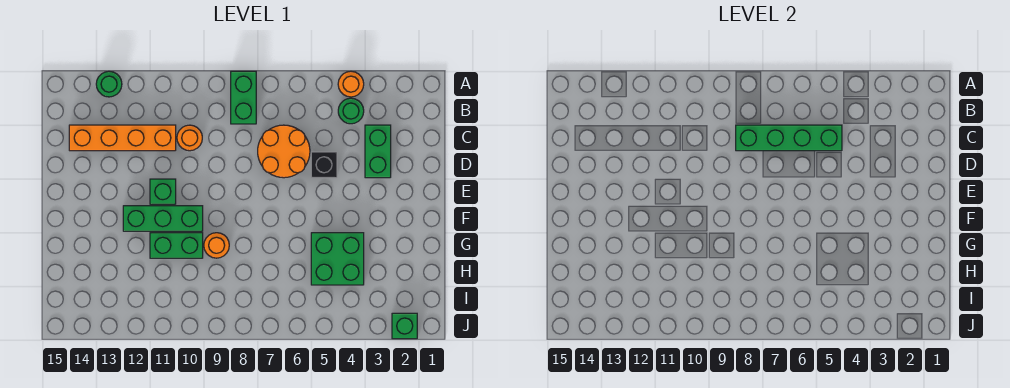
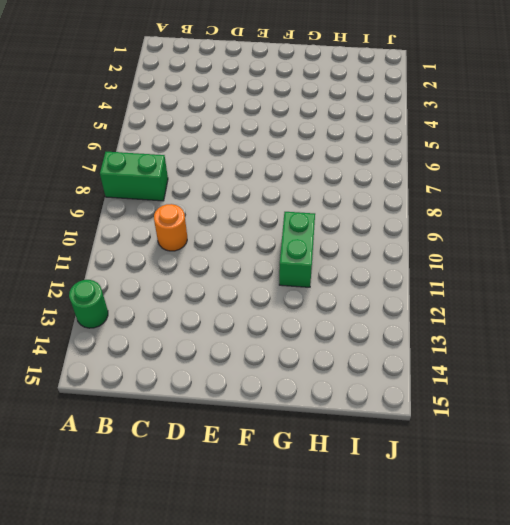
none -> orange 1x1 round brick [338,71,364,97]
none -> green 1x1 round brick [338,98,364,124]
none -> green 1x2 brick [365,125,391,178]

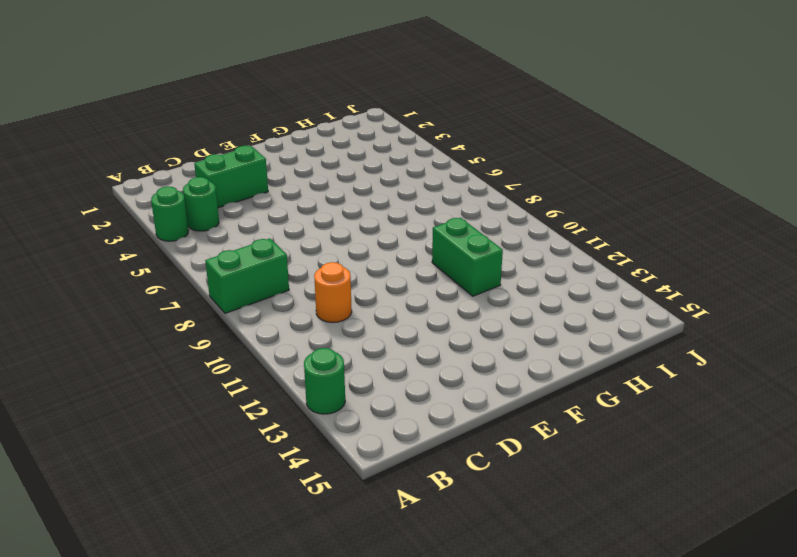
green 1x1 round brick [151,186,189,241] -> orange 1x1 round brick [338,71,364,97]
none -> orange 2x2 round brick [258,125,310,178]
none -> orange 1x4 brick [69,125,176,151]
none -> black 1x1 brick [311,152,337,178]

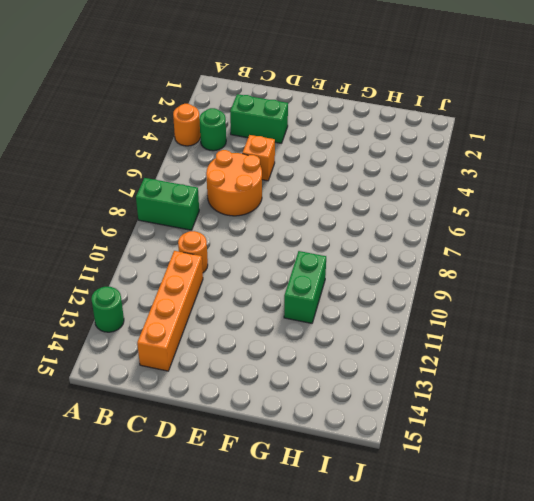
orange 1x1 brick [242,135,275,181] -> black 1x1 brick [311,152,337,178]
none -> green 1x1 brick [150,179,176,204]
none -> green 1x3 brick [123,206,203,231]
none -> green 2x2 brick [311,233,364,285]

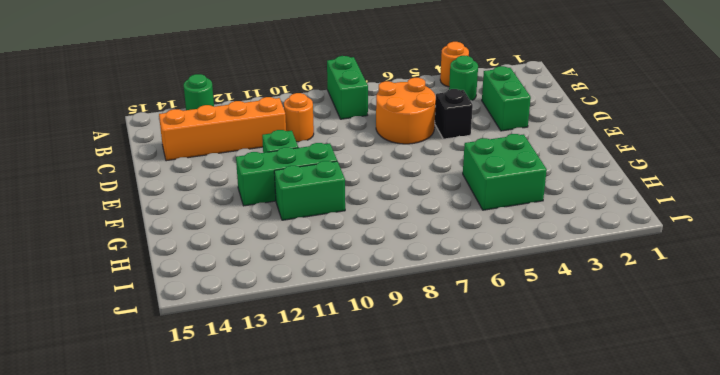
none -> orange 1x1 round brick [204,233,229,258]
none -> green 1x1 brick [392,313,417,339]
none -> green 1x4 brick [736,125,842,151]

